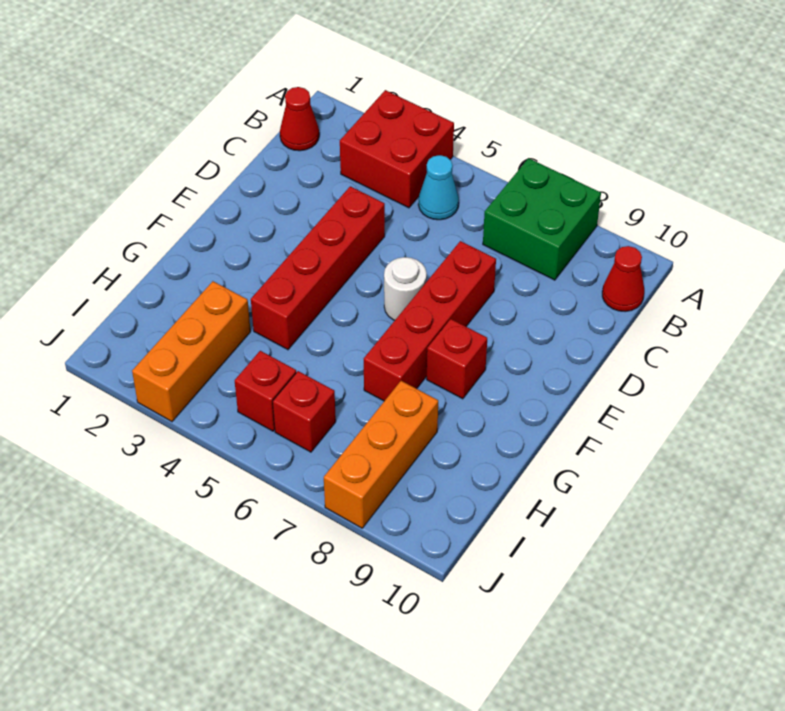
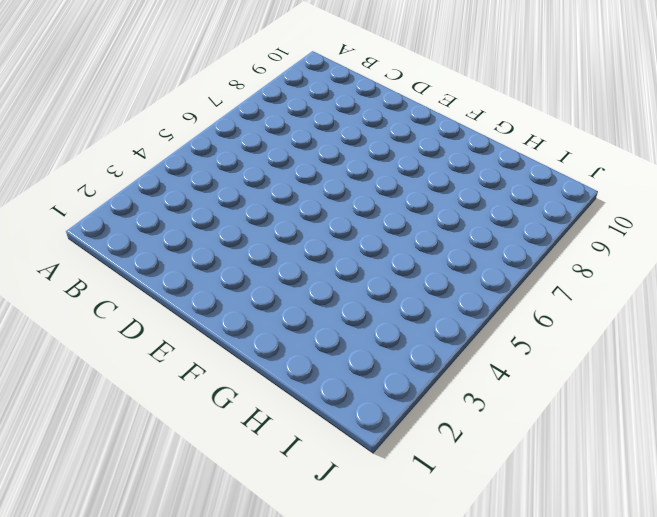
none -> red 2x2 brick [340,90,454,208]
none -> green 2x2 brick [483,158,601,280]
none -> red 1x1 cone [280,87,319,151]

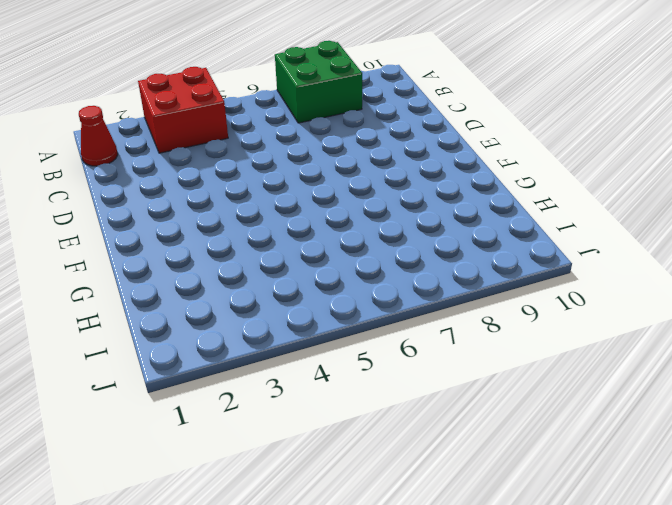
none -> cyan 1x1 cone [418,155,459,220]
none -> red 1x1 cone [602,246,644,312]
none -> red 1x4 brick [251,186,385,350]

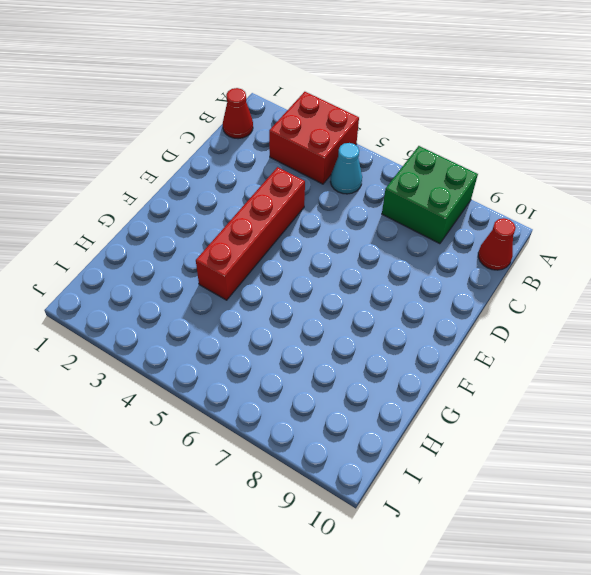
none -> red 1x4 brick [364,241,496,401]
none -> white 1x1 round brick [384,257,427,320]
none -> red 1x1 brick [427,319,487,399]

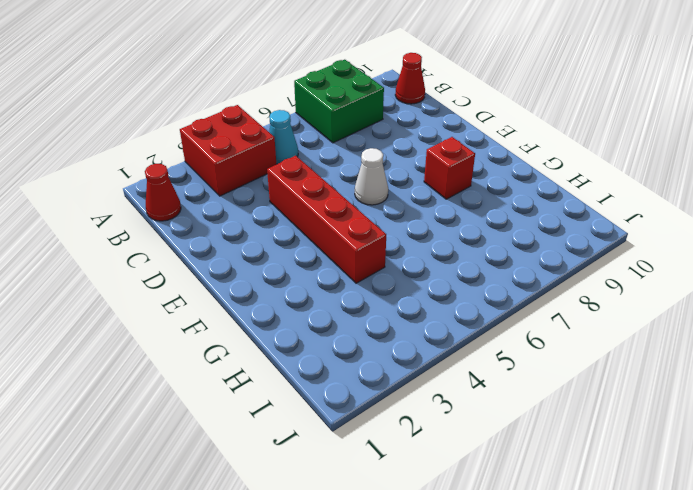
white 1x1 cone [355,148,388,205] -> white 1x1 round brick [384,257,427,320]
none -> red 1x4 brick [364,241,496,401]
none -> orange 1x3 brick [132,281,251,421]
none -> orange 1x3 brick [324,381,438,528]

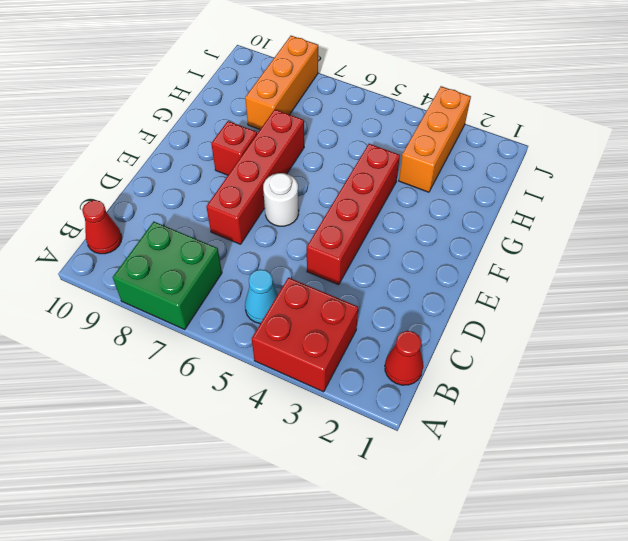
none -> red 1x1 brick [235,351,296,431]
none -> red 1x1 brick [273,371,336,452]

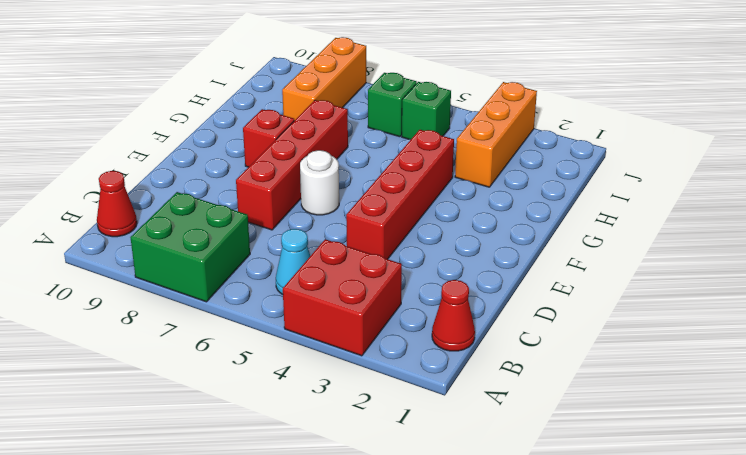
green 1x1 brick [402,82,451,139] -> red 1x1 brick [235,351,296,431]
green 1x1 brick [368,73,417,137] -> red 1x1 brick [273,371,336,452]

